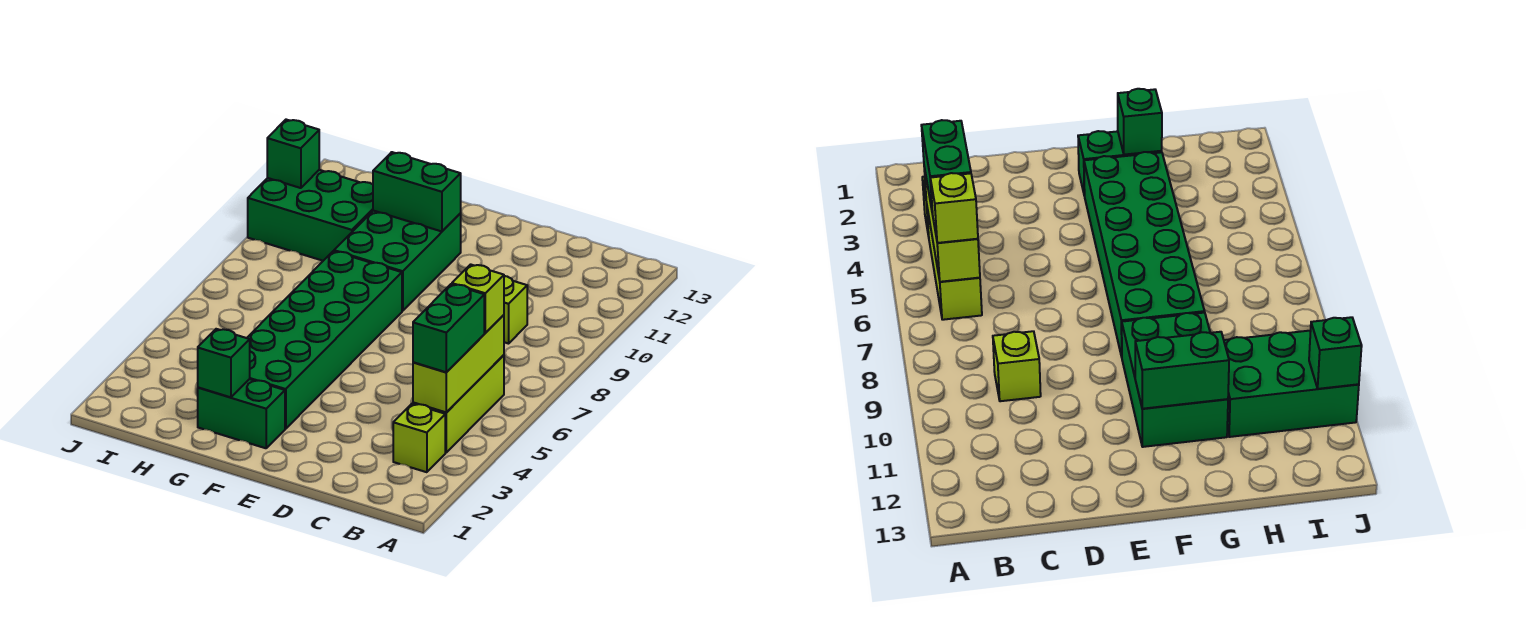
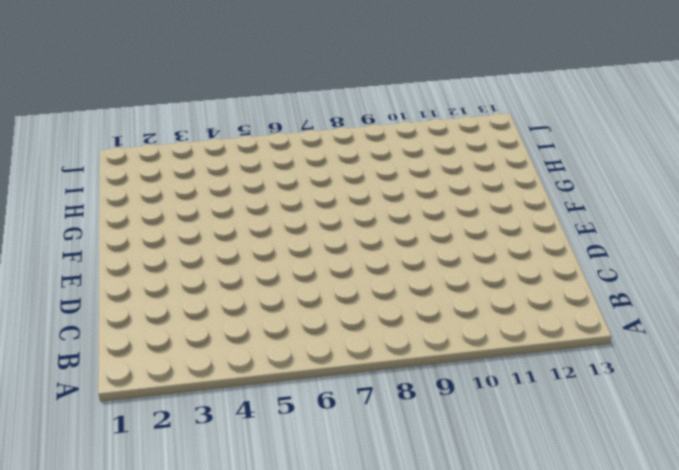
none -> lime 1x1 brick [393,404,445,472]
none -> lime 1x3 brick [413,355,504,452]
none -> lime 1x1 brick [504,276,527,344]

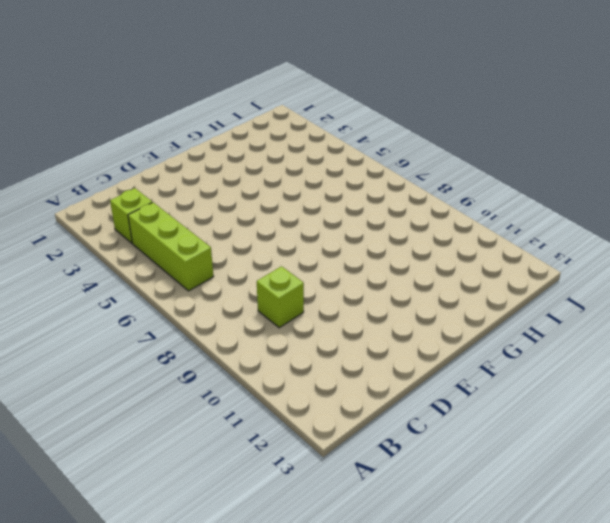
none -> green 1x2 brick [198,379,285,448]
none -> green 2x6 brick [247,251,402,429]
none -> green 2x3 brick [334,211,461,311]

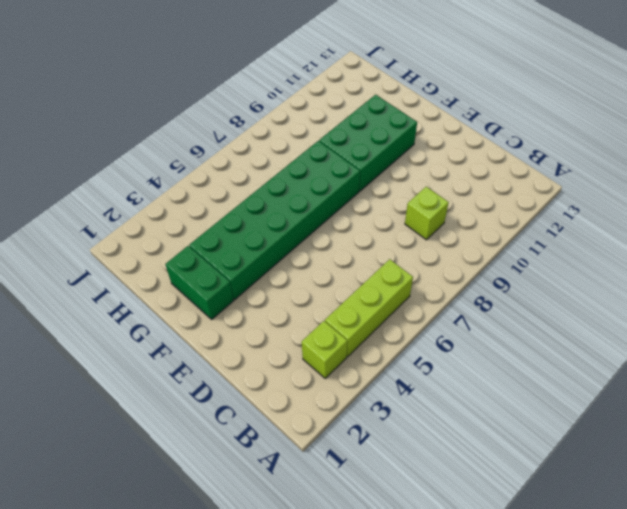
none -> green 2x3 brick [248,170,373,261]
none -> lime 1x3 brick [413,315,504,412]
none -> green 1x2 brick [373,152,461,232]

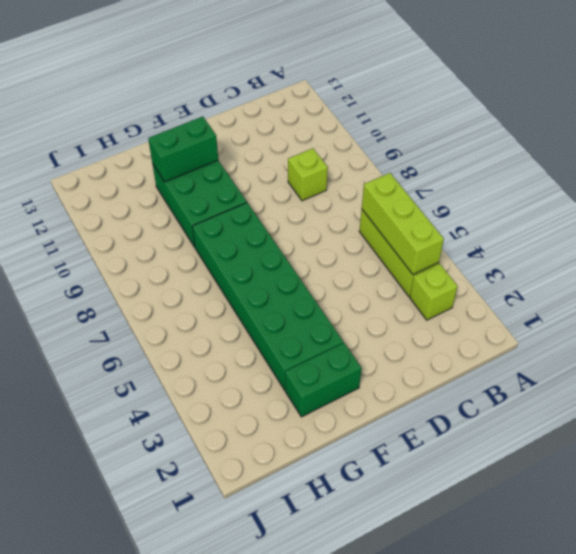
none -> green 2x3 brick [248,170,373,261]
none -> green 1x1 brick [198,329,250,397]
none -> green 1x1 brick [267,120,319,188]

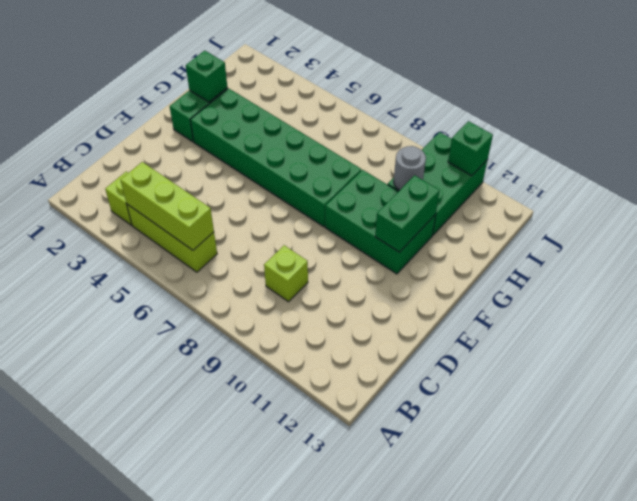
grey 1x1 round brick [394,146,426,190] -> none
none -> green 1x2 brick [413,284,484,372]
none -> lime 1x1 brick [452,264,504,333]

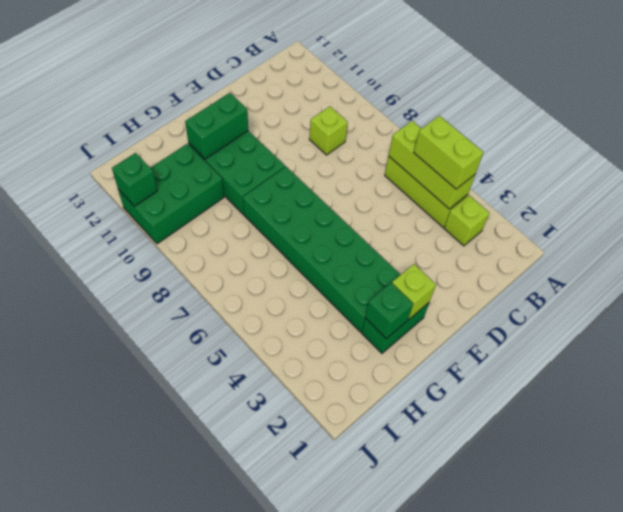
lime 1x2 brick [414,116,483,189] -> green 1x2 brick [413,284,484,372]
lime 1x1 brick [392,264,436,319] -> lime 1x1 brick moved to [452,264,504,333]

